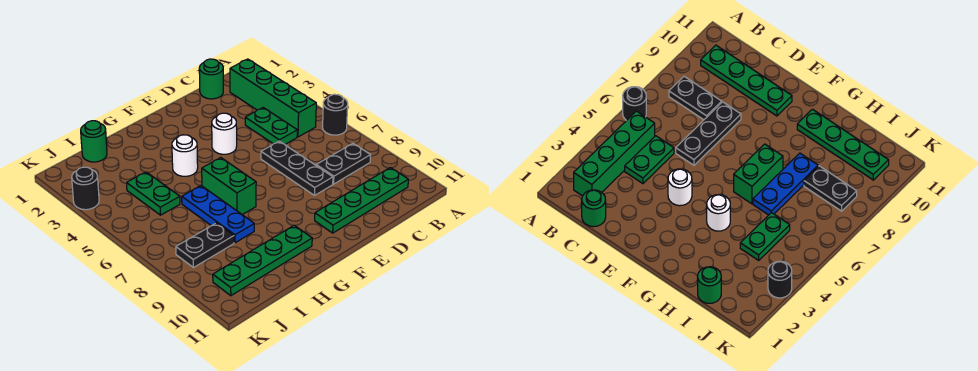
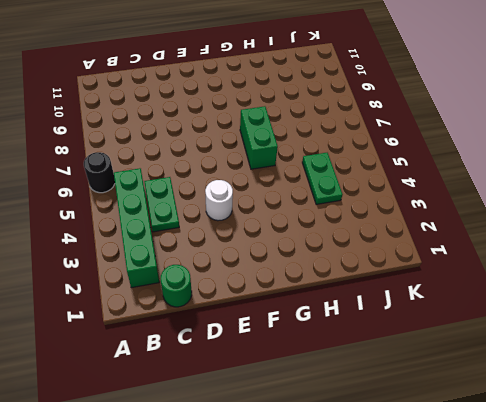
none -> black 1x2 plate [316,143,371,184]
none -> green 1x4 plate [315,168,408,233]
none -> black 1x3 plate [261,141,333,195]

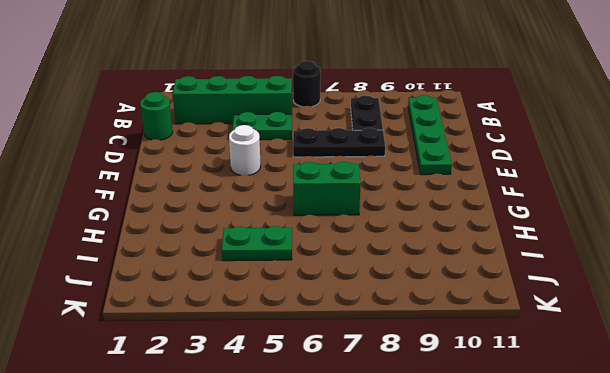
none -> white 1x1 round brick [172,135,198,176]
none -> green 1x4 plate [213,225,312,296]
none -> blue 1x3 plate [182,186,254,243]

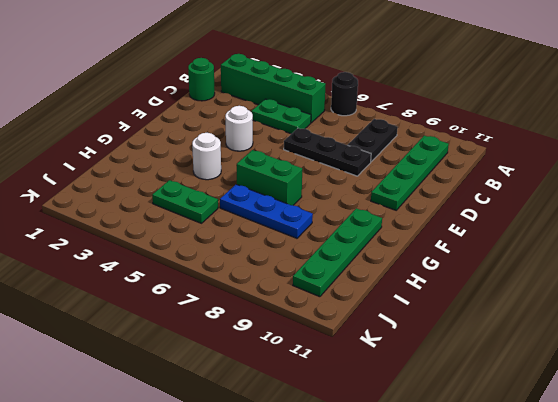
none -> green 1x1 round brick [81,121,107,162]
none -> black 1x2 plate [176,223,234,268]
none -> black 1x1 round brick [72,167,99,210]

